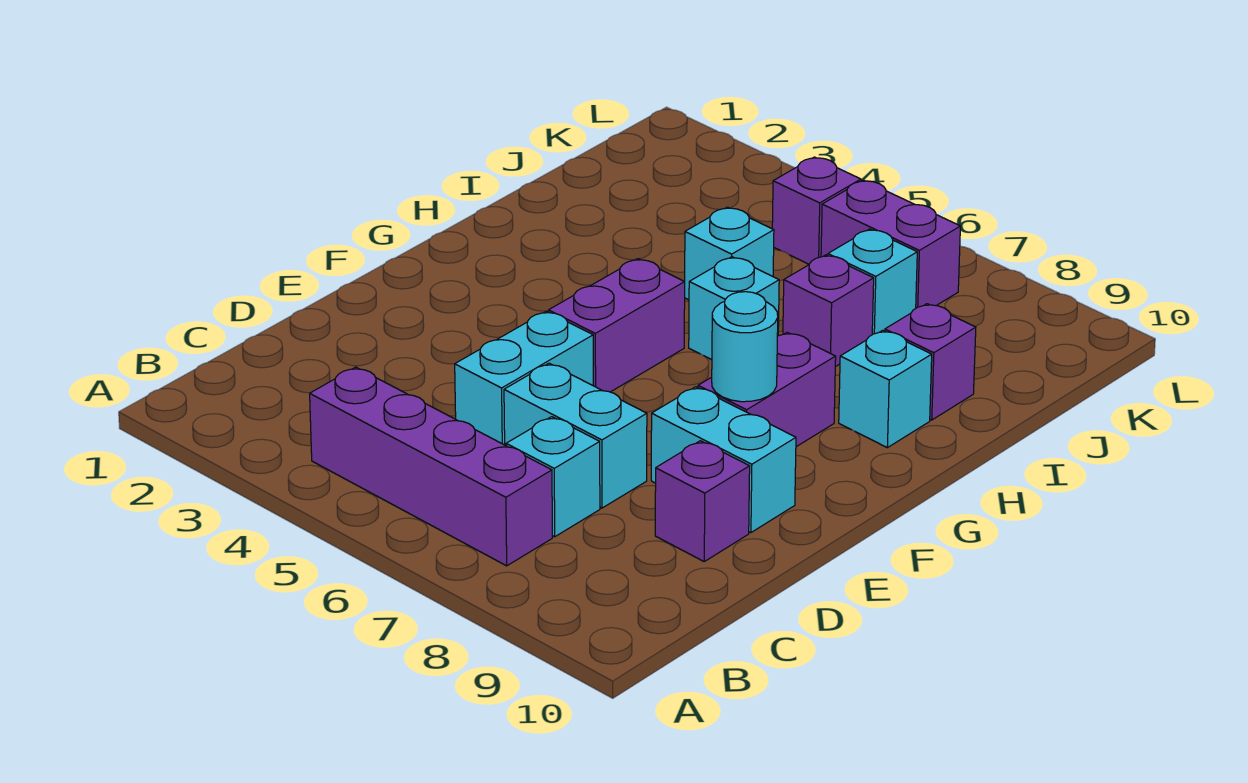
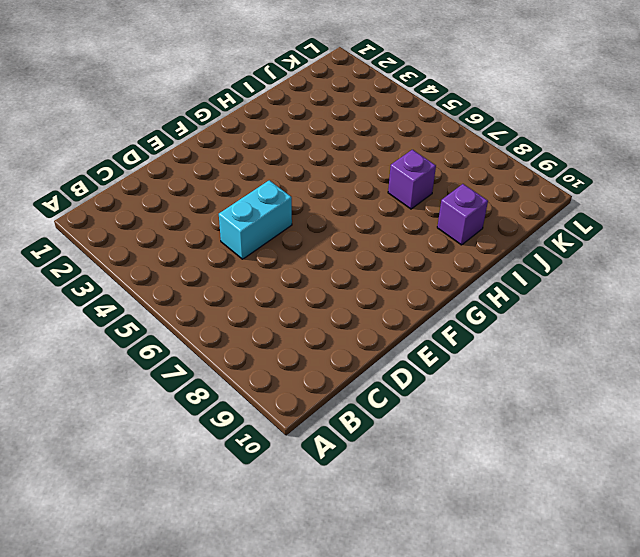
none -> purple 1x4 brick [310,367,552,566]
none -> cyan 1x1 brick [506,417,600,537]
none -> cyan 1x2 brick [504,363,647,508]

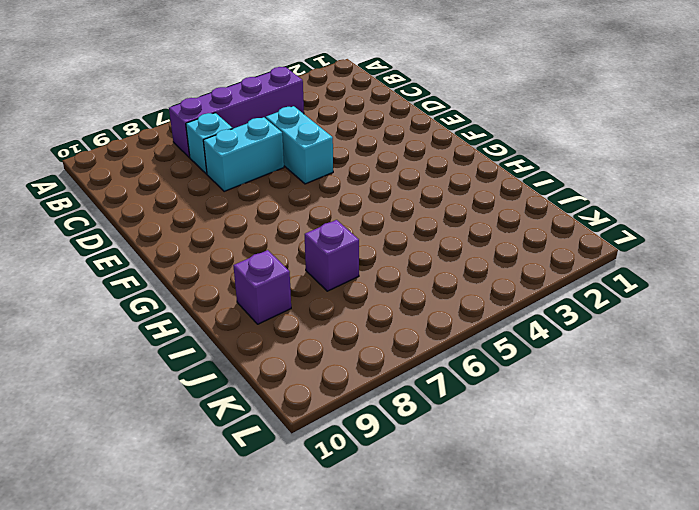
none -> purple 1x1 brick [655,441,750,561]
none -> cyan 1x2 brick [651,387,796,533]
none -> purple 1x2 brick [549,259,685,392]

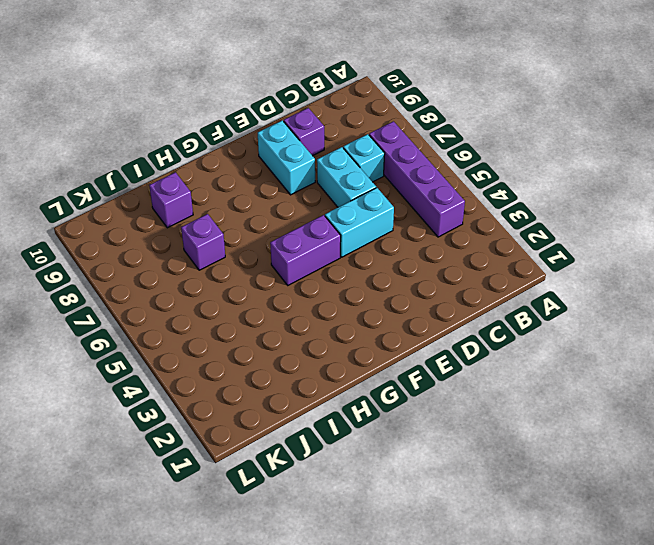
none -> purple 1x2 brick [698,332,836,447]
none -> cyan 1x1 brick [689,257,779,360]
none -> cyan 1x1 brick [839,330,932,448]

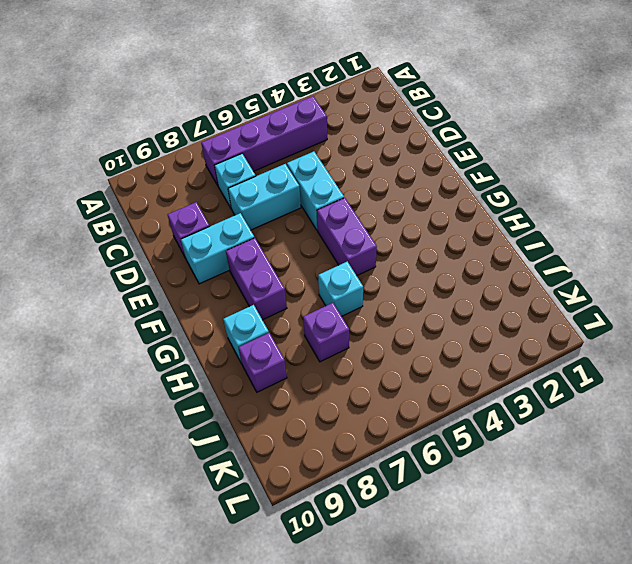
none -> cyan 1x1 brick [685,207,774,300]
none -> cyan 1x1 brick [828,229,917,335]
none -> purple 1x1 brick [772,157,861,264]

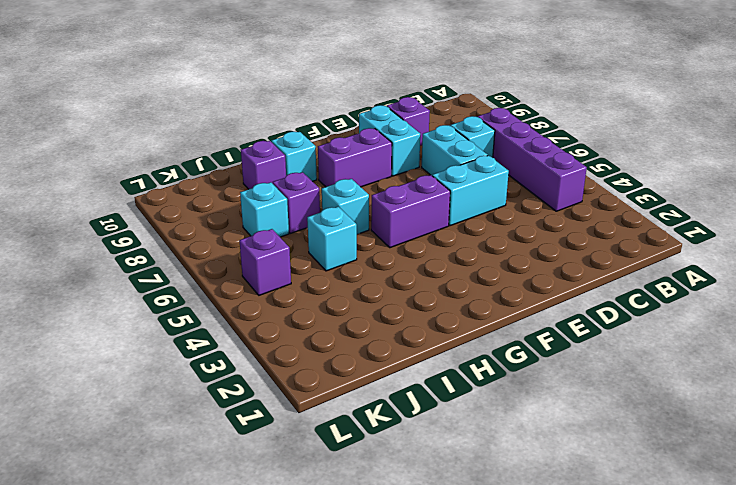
none -> purple 1x2 brick [821,180,960,308]
none -> cyan 1x1 round brick [712,292,778,402]

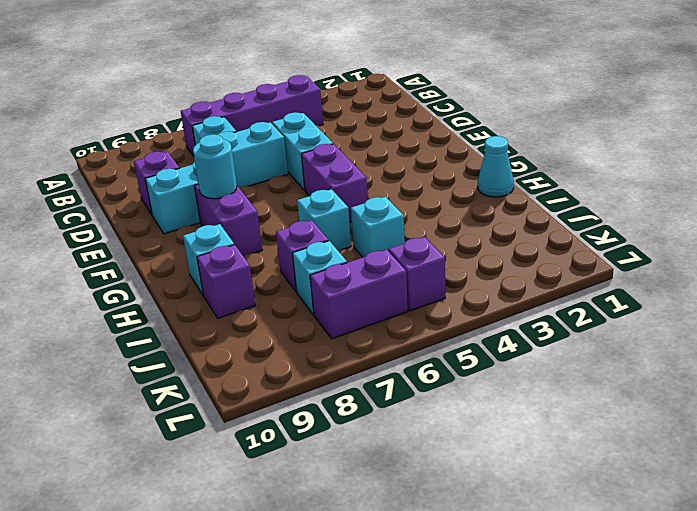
cyan 1x1 cone [478,136,514,197] -> none

